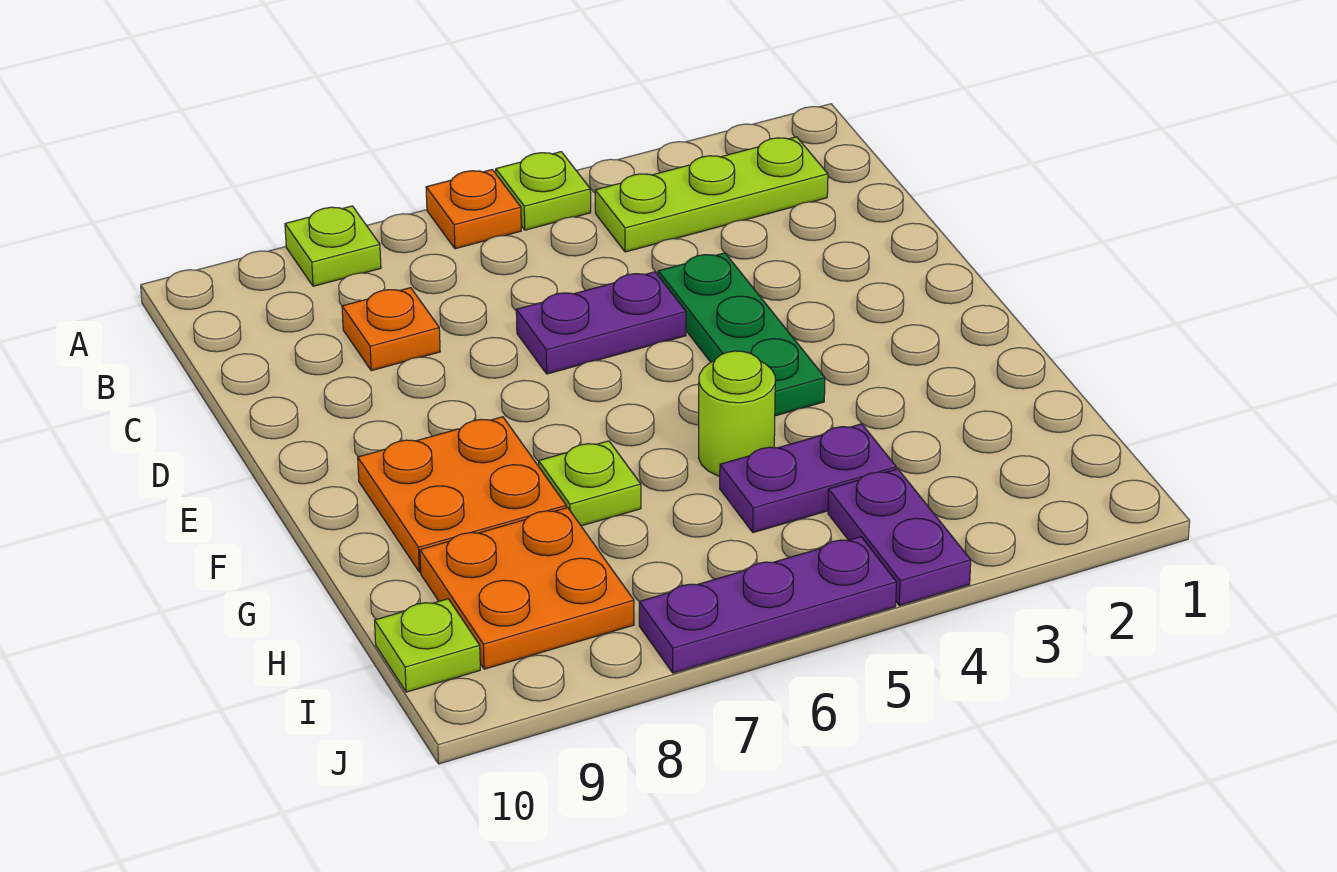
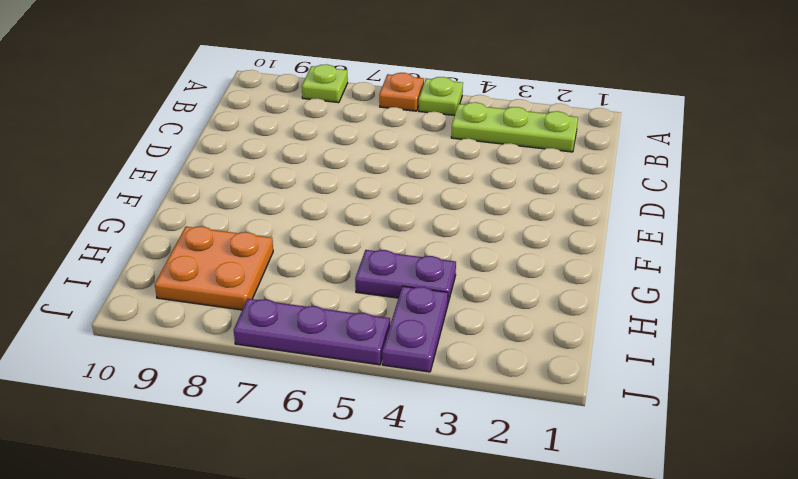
none -> orange 1x1 plate [342,288,440,371]
none -> green 1x3 plate [658,253,825,416]
none -> purple 1x2 plate [516,272,686,374]

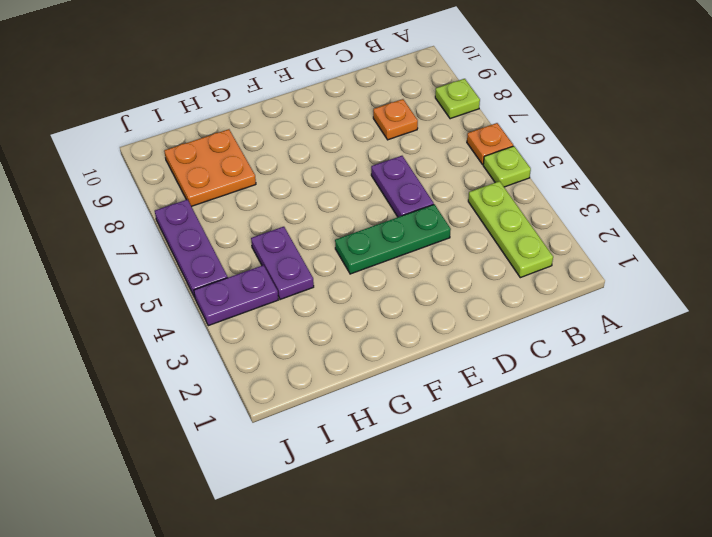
none -> orange 2x2 plate [358,417,566,572]
none -> lime 1x1 round brick [698,351,775,476]
none -> lime 1x1 plate [539,441,641,526]

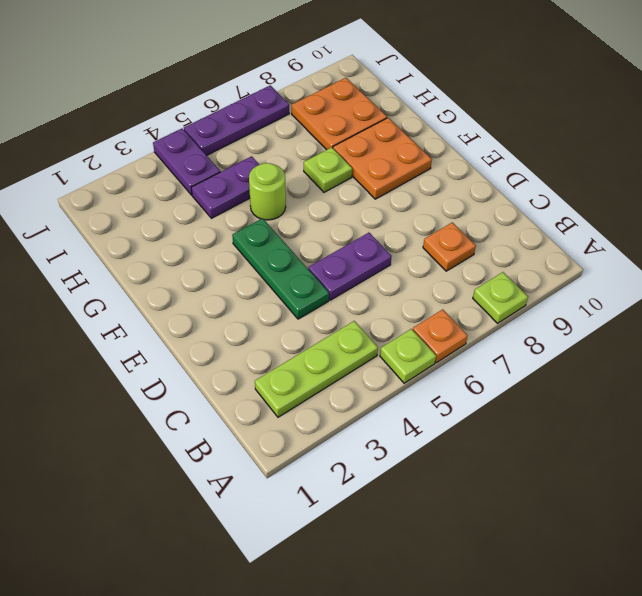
none -> lime 1x1 plate [375,599,480,692]

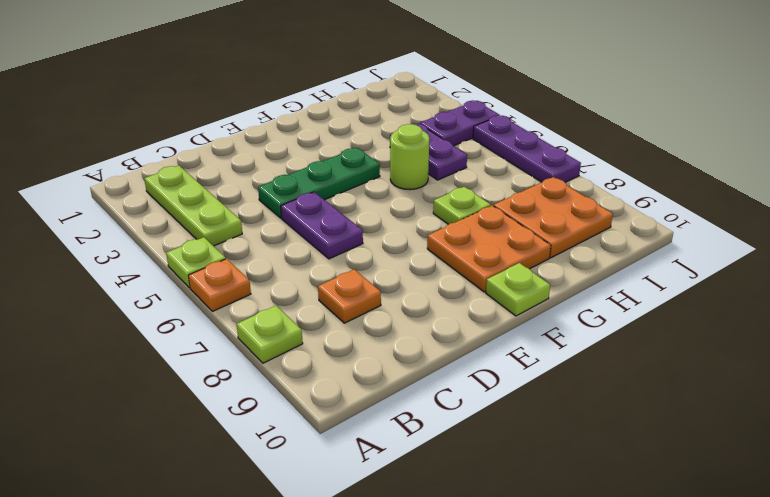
lime 1x1 plate [486,263,550,316] -> lime 1x1 plate moved to [375,599,480,692]

